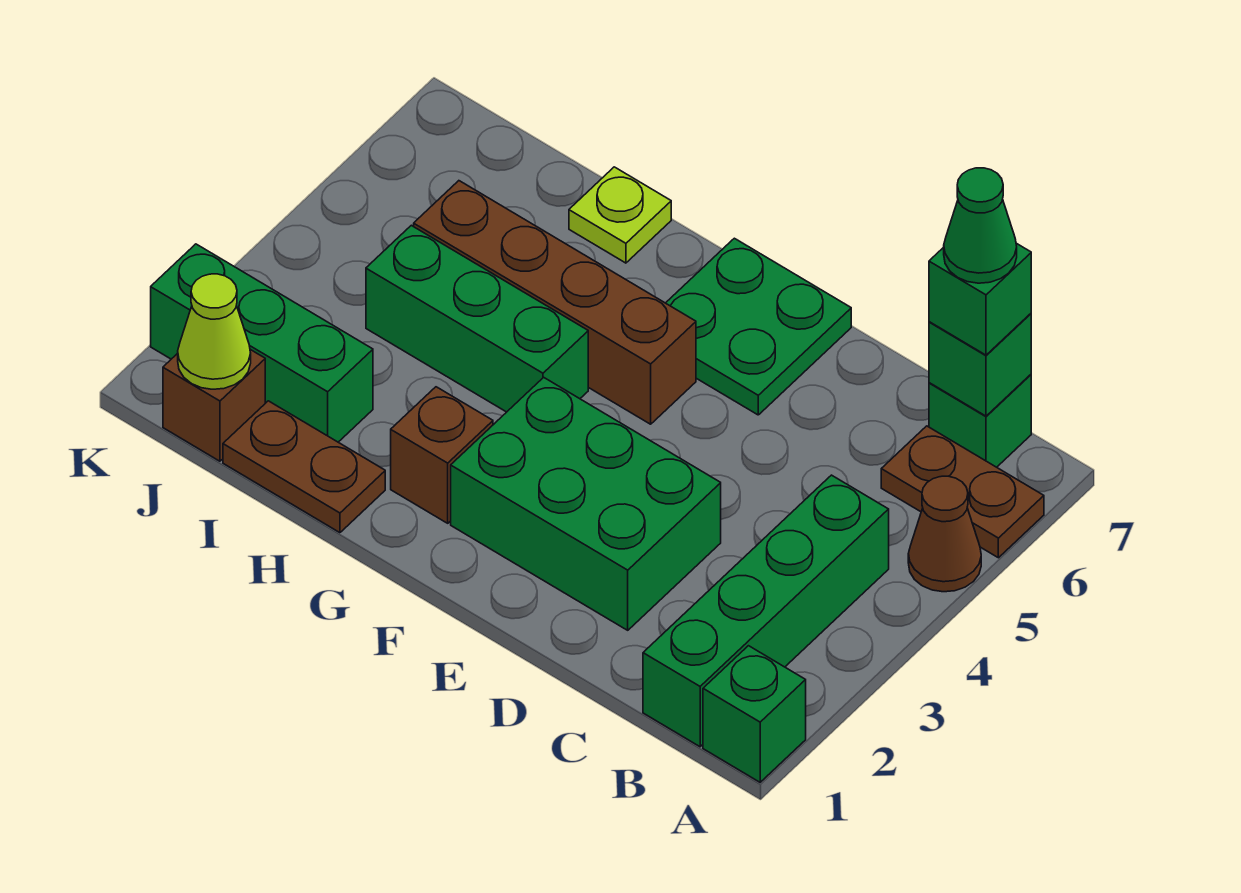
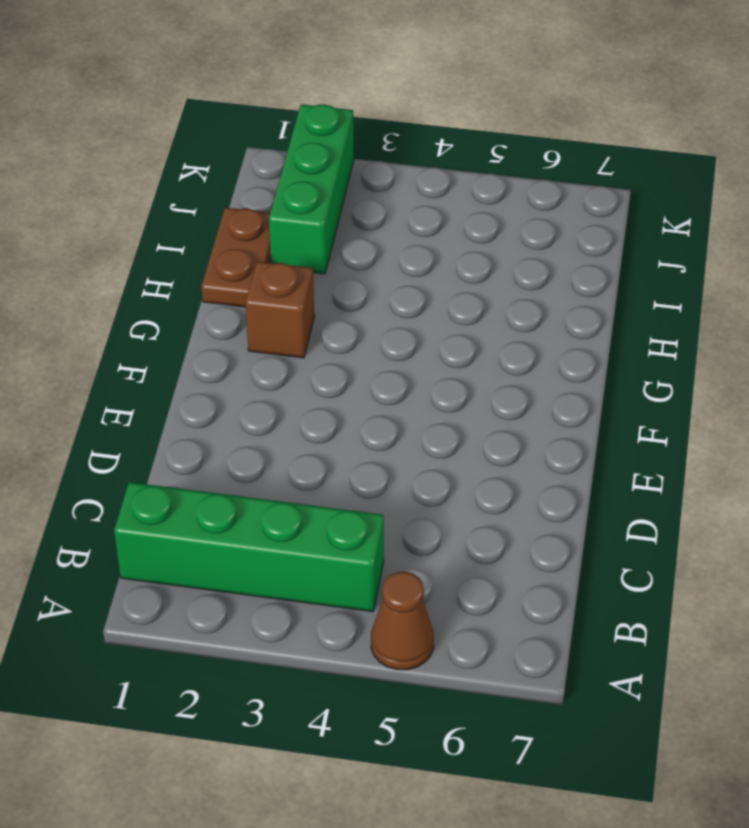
none -> green 1x1 brick [703,646,806,782]
none -> brown 1x2 plate [881,426,1044,558]
none -> green 1x1 brick [929,375,1031,467]

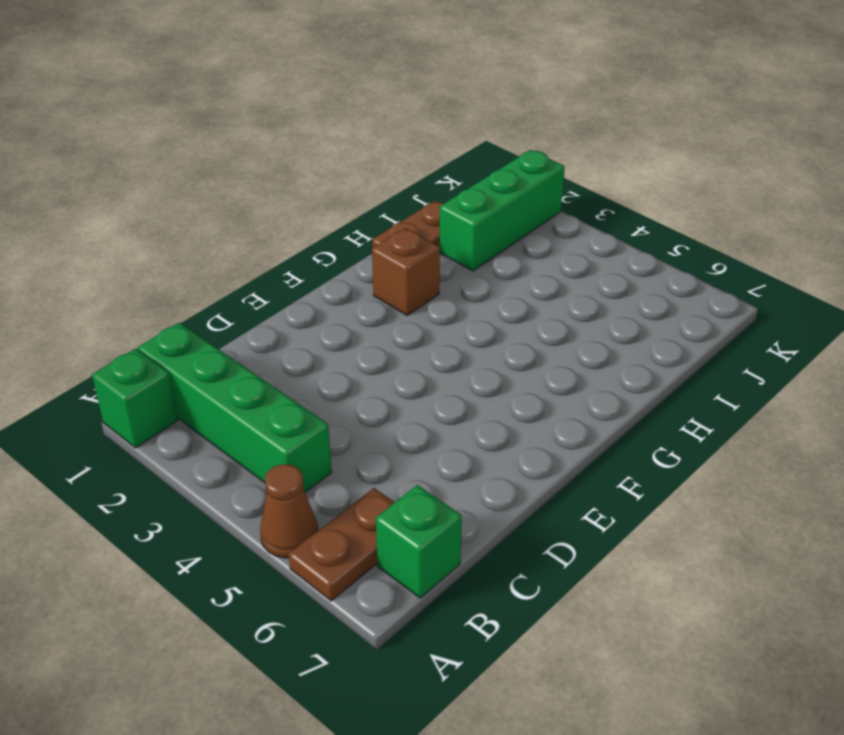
none -> green 2x3 brick [451,377,721,630]
none -> green 2x2 plate [666,238,851,415]
none -> brown 1x4 brick [414,181,696,424]

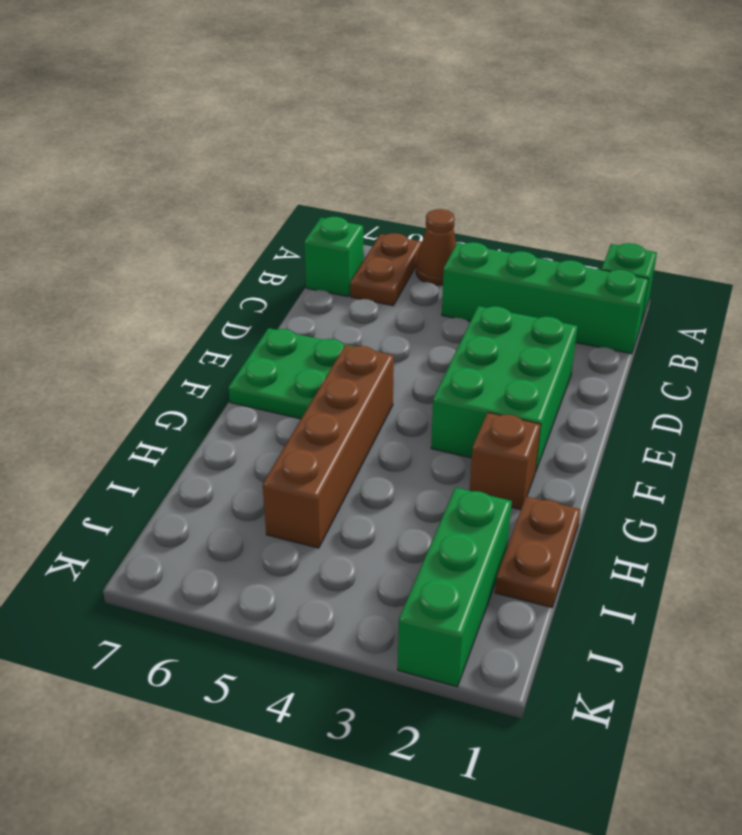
none -> green 1x3 brick [366,225,588,412]
none -> lime 1x1 plate [569,167,671,263]
none -> brown 1x1 brick [163,350,265,461]

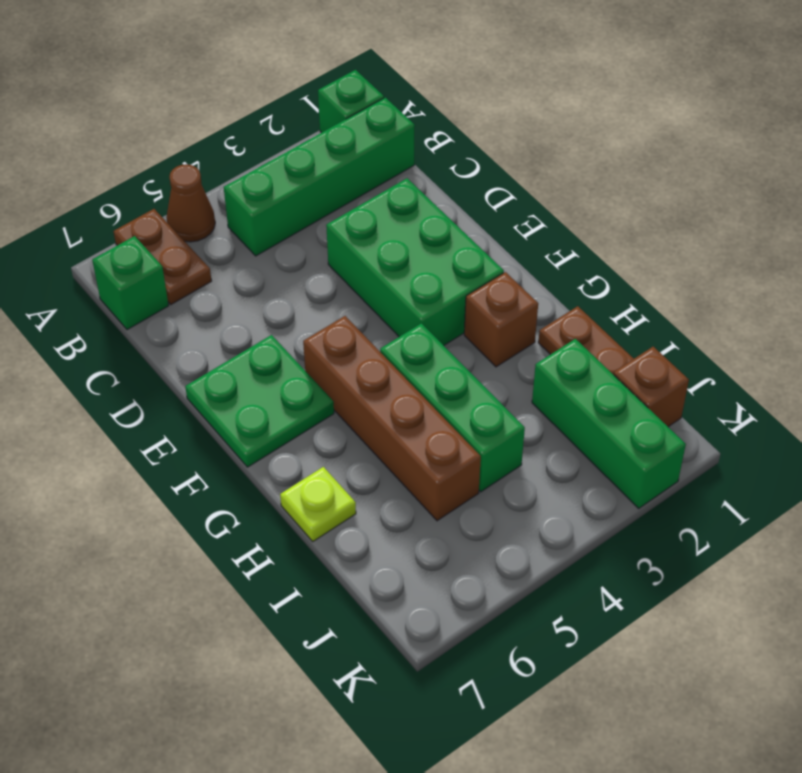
none -> green 1x1 brick [929,314,1031,416]
none -> lime 1x1 cone [178,274,251,389]
none -> green 1x1 brick [929,243,1031,355]

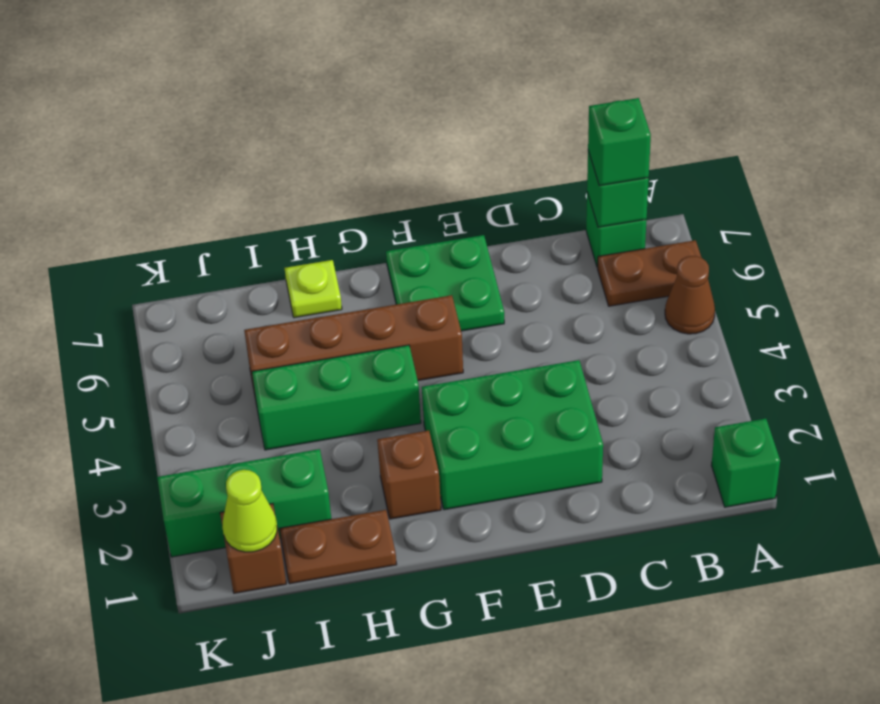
none -> green 1x4 brick [643,475,889,747]
none -> green 1x1 cone [944,168,1017,283]

